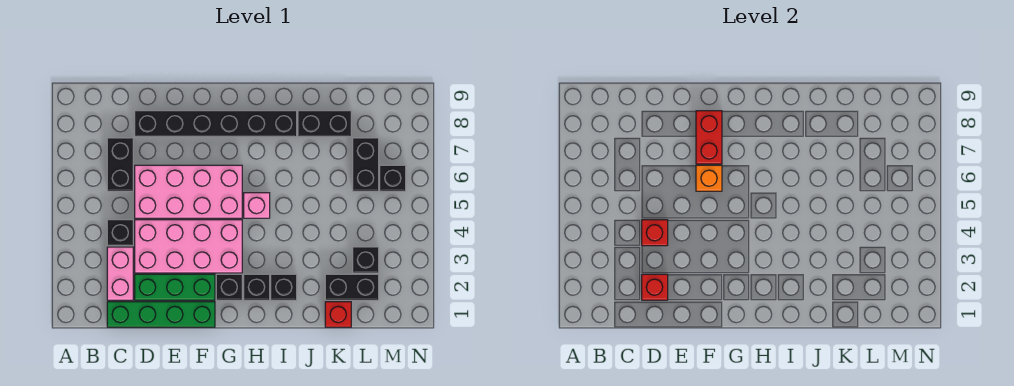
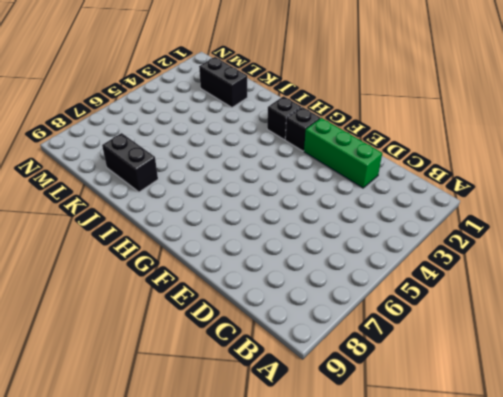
none -> green 1x4 brick [107,302,215,327]
none -> pink 1x2 brick [107,247,133,300]
none -> black 1x1 brick [107,220,133,246]

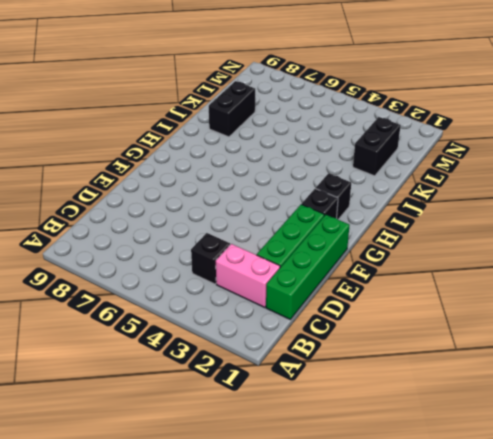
none -> black 1x2 brick [107,138,133,191]
none -> pink 2x4 brick [135,220,242,273]
none -> pink 2x4 brick [135,165,242,218]

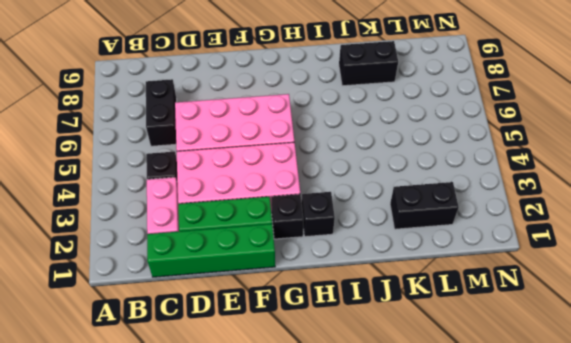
none -> black 1x6 brick [135,111,297,137]
none -> pink 1x1 brick [244,193,270,218]
none -> black 1x1 brick [271,274,297,300]

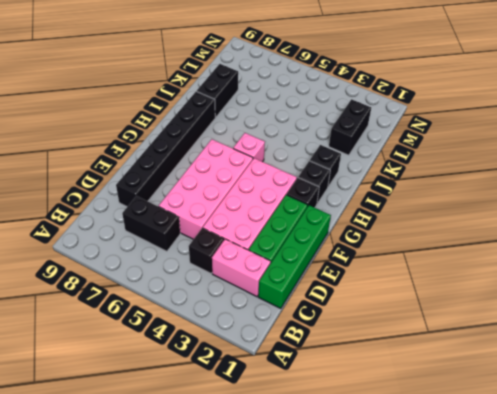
none -> red 1x1 brick [325,302,351,327]
none -> black 1x1 brick [353,247,379,273]
none -> black 1x2 brick [353,138,379,191]

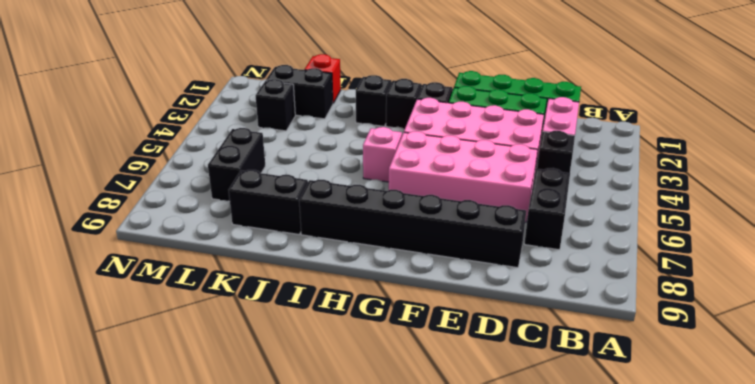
none -> black 1x1 brick [380,165,406,191]
none -> red 1x1 brick [642,274,668,300]
none -> red 1x1 brick [642,220,668,246]

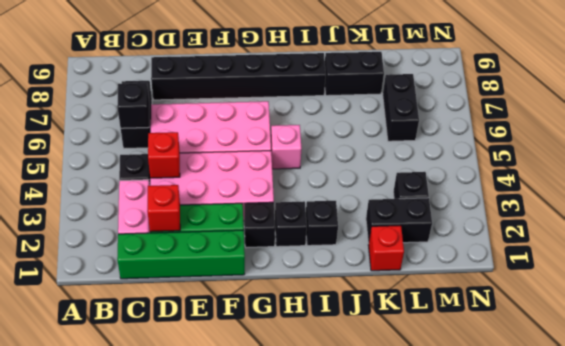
black 1x1 brick [117,83,149,128] -> black 1x1 brick moved to [380,165,406,191]
none -> orange 1x1 brick [696,165,722,191]
none -> red 1x2 brick [696,111,722,164]

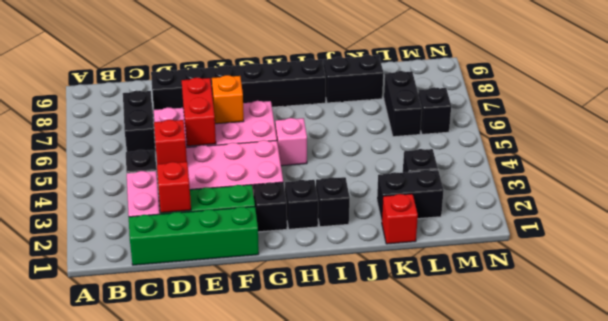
red 1x2 brick [182,78,216,146] -> red 1x2 brick moved to [696,111,722,164]

